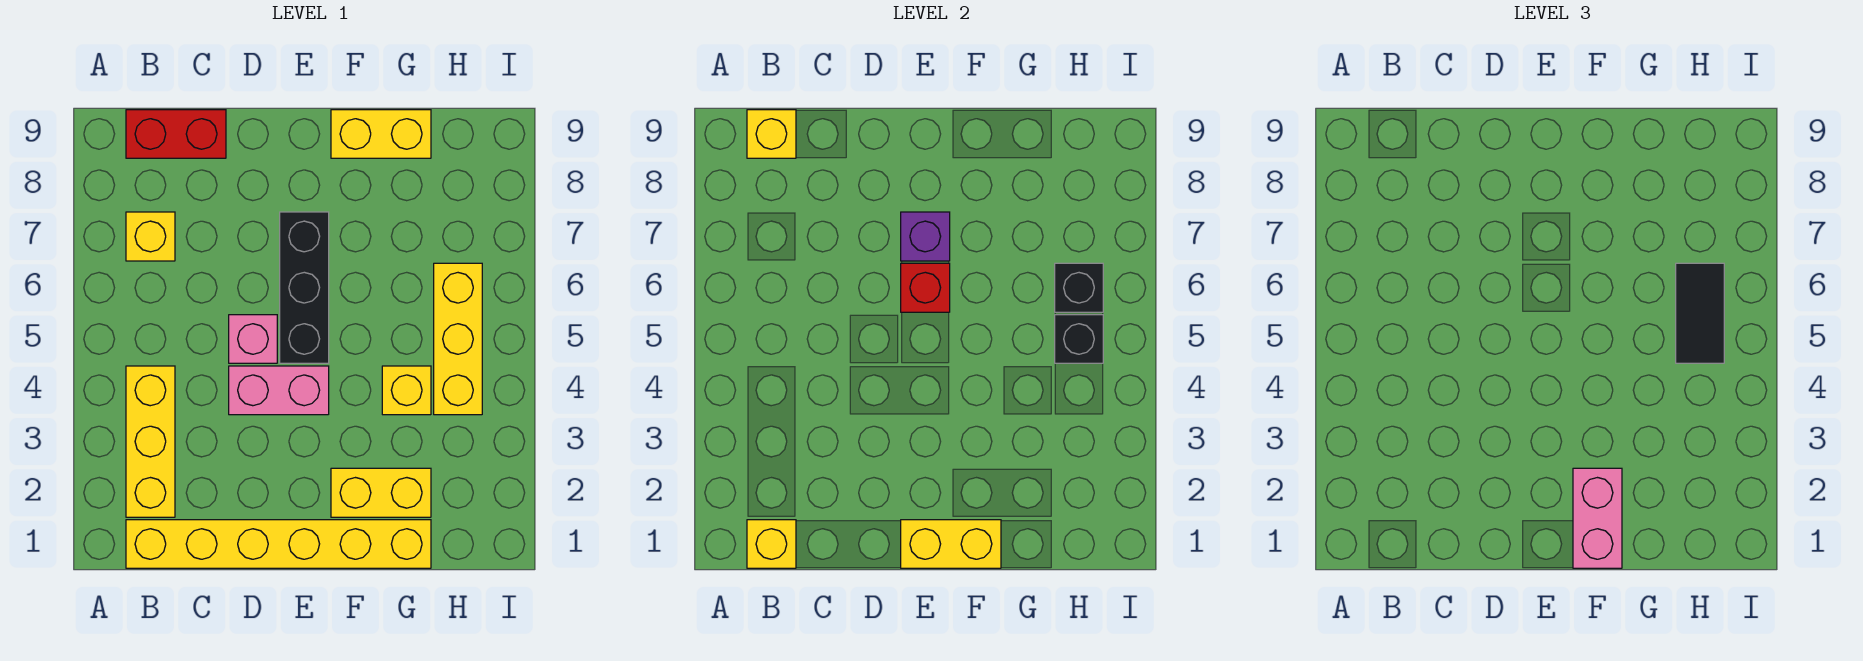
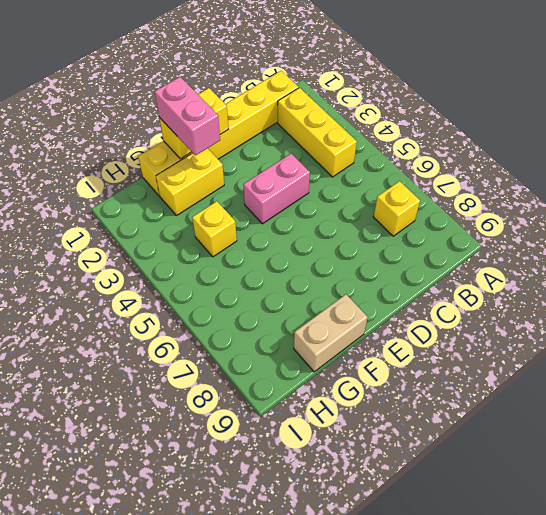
tan 1x2 brick [294,294,368,372] -> yellow 1x2 brick [331,110,431,158]
none -> red 1x2 brick [126,110,226,158]
none -> pink 1x1 brick [229,315,277,363]
none -> black 1x3 brick [280,212,329,363]

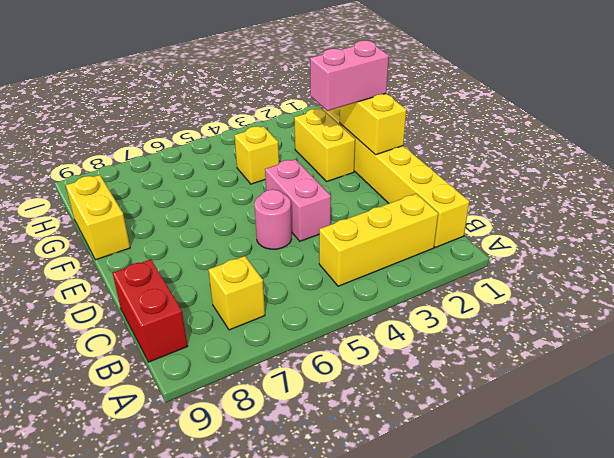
pink 1x1 round brick [255,190,292,249] -> pink 1x1 brick [229,315,277,363]
none -> black 1x3 brick [280,212,329,363]
none -> yellow 1x3 brick [434,263,482,415]
none -> yellow 1x1 brick [747,520,796,568]

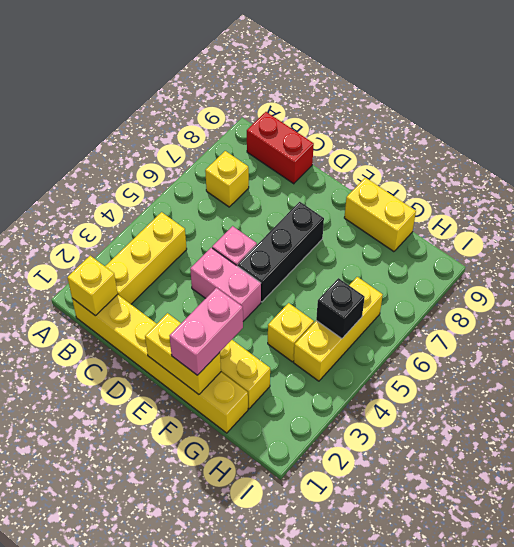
none -> yellow 1x1 brick [747,110,796,158]
none -> red 1x1 brick [901,263,950,312]
none -> purple 1x1 brick [901,212,950,261]

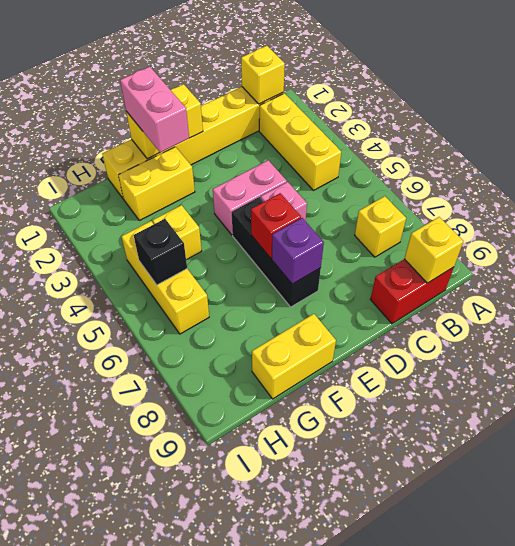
none -> black 1x1 brick [1055,263,1103,312]
none -> black 1x2 tile [1676,263,1724,363]

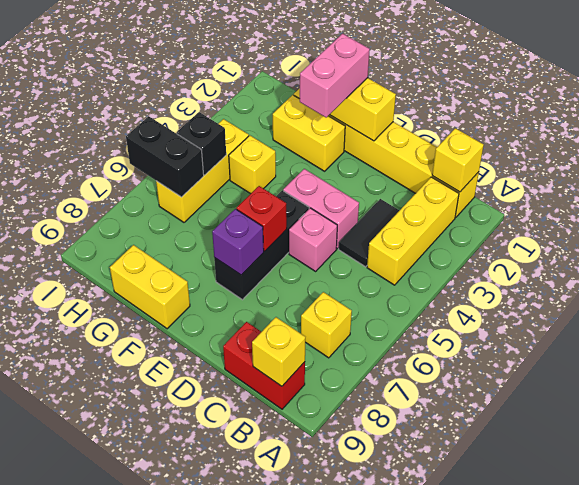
black 1x2 tile [339,199,400,267] -> black 1x2 tile moved to [1676,263,1724,363]
black 1x2 brick [126,116,204,197] -> black 1x1 brick [1055,263,1103,312]

